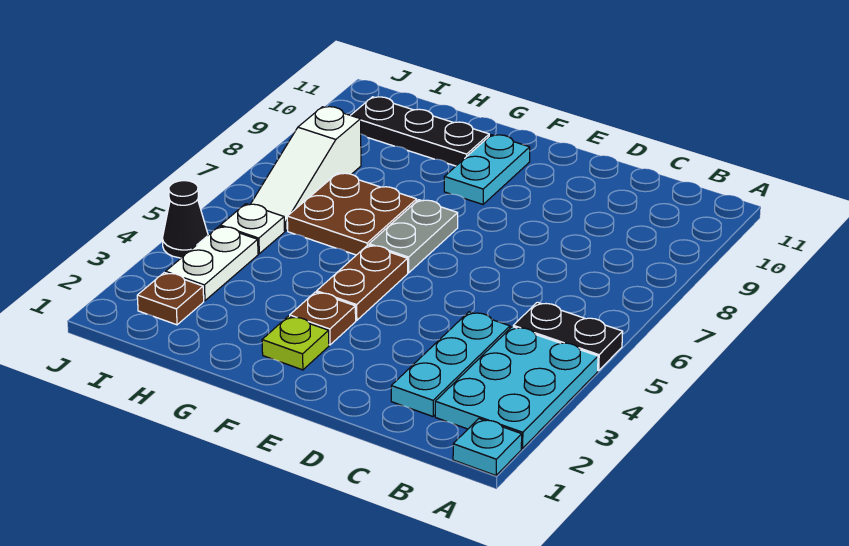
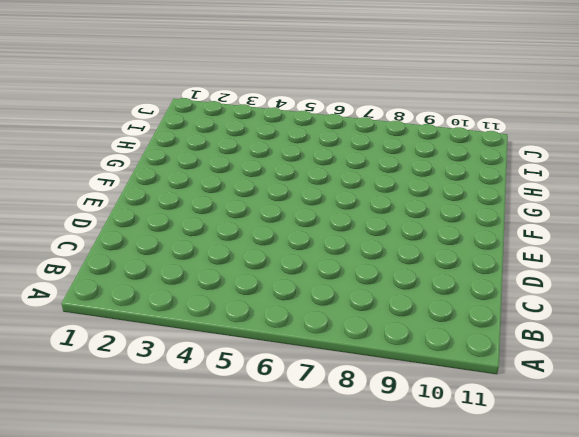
none -> cyan 1x1 plate [453,419,522,475]
none -> cyan 2x3 plate [435,327,598,449]
none -> black 1x2 plate [513,302,623,371]

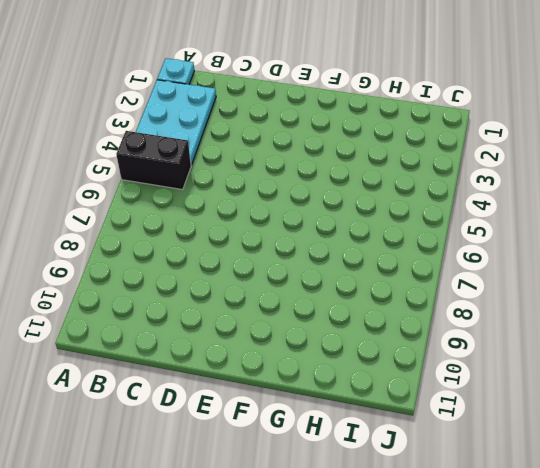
black 1x2 brick [116,131,191,190] -> black 1x2 plate [513,302,623,371]
none -> cyan 1x3 plate [391,312,510,416]
none -> lime 1x1 plate [262,316,329,370]
none -> brown 1x1 plate [290,292,356,345]

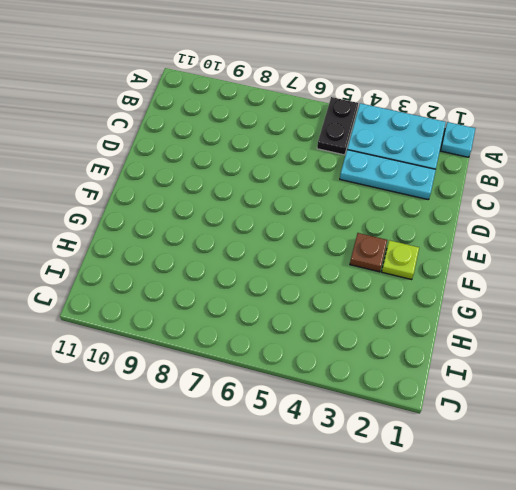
none -> brown 1x2 plate [317,245,408,320]
none -> grey 1x2 plate [369,200,458,273]
none -> cyan 1x2 plate [444,135,530,204]

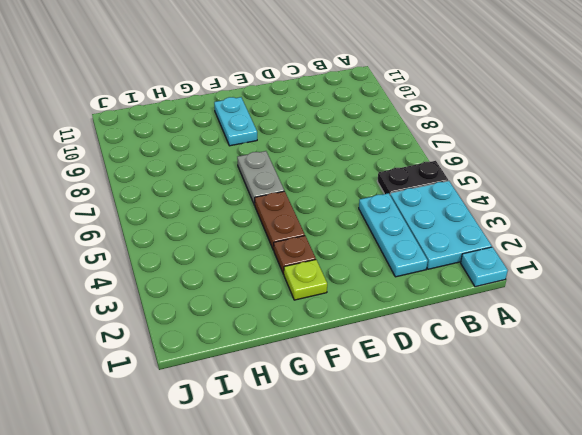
none -> brown 2x2 plate [287,173,417,255]
none -> black 1x3 plate [351,97,489,166]
none -> brown 1x1 plate [137,273,204,325]

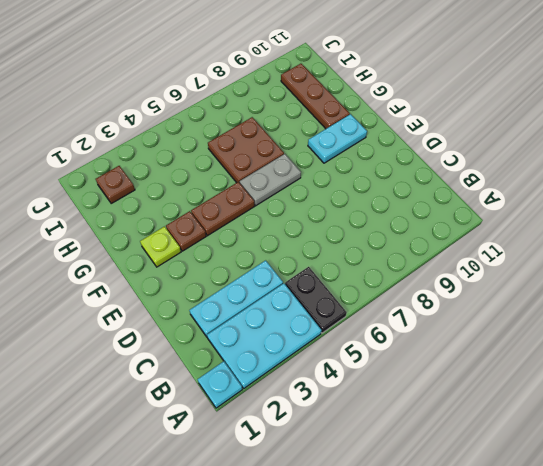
brown 1x3 plate [281,64,350,129] -> black 1x3 plate [351,97,489,166]
none -> white 1x2 plate [166,226,258,301]
none -> white 1x1 plate [220,204,285,254]
none -> white 1x3 slope [251,107,361,231]

